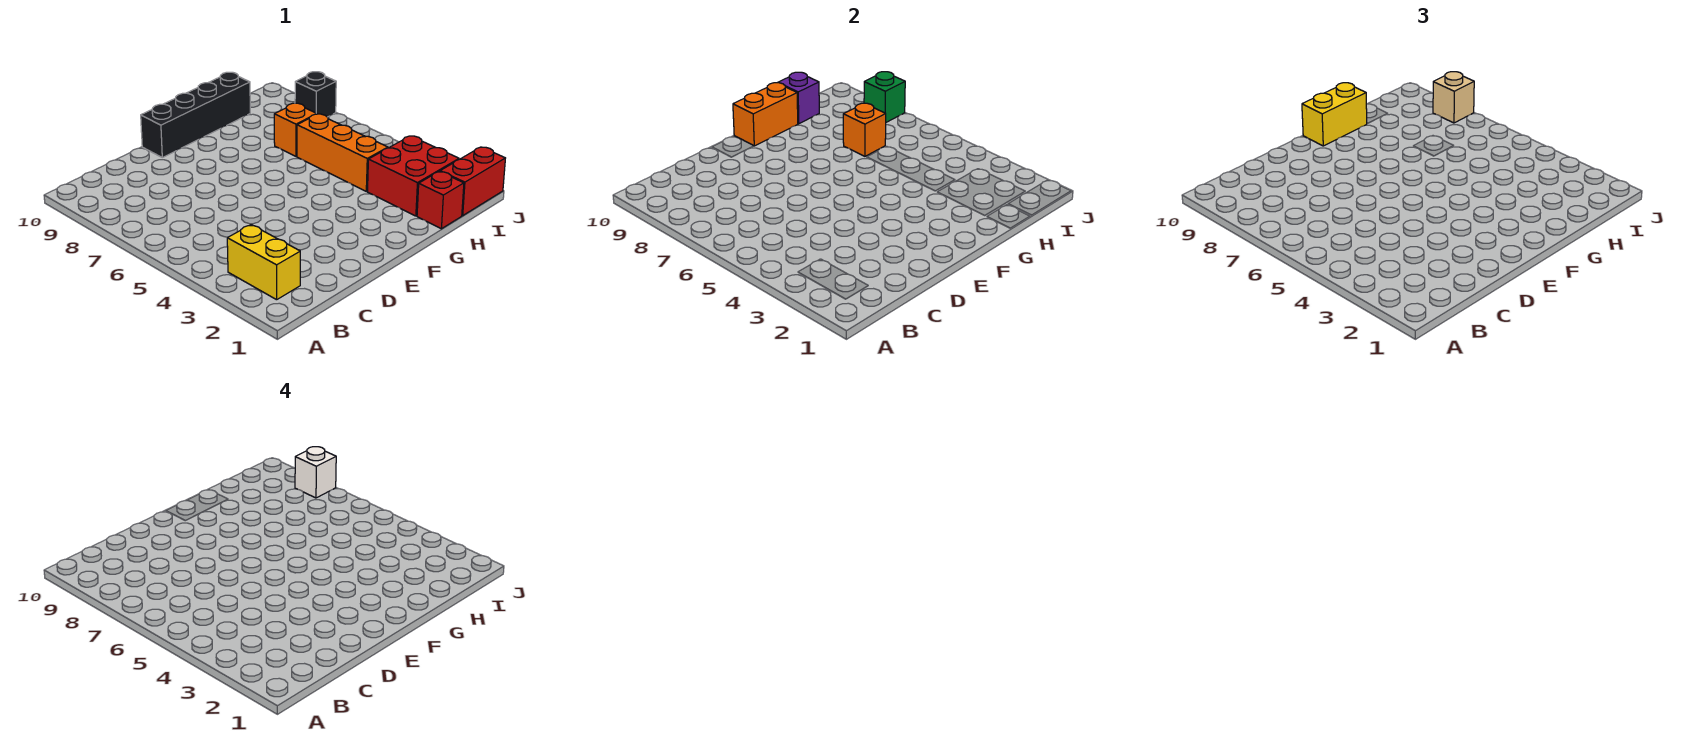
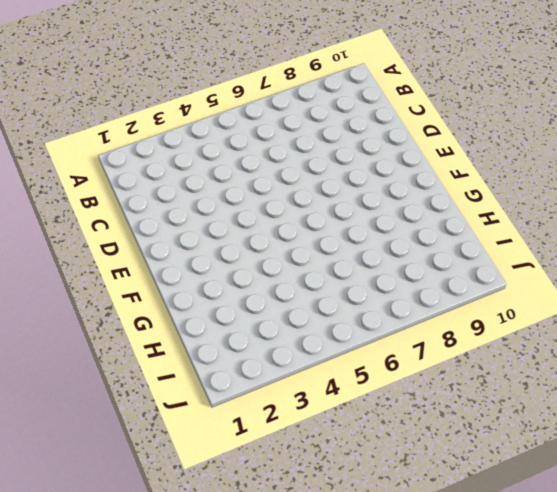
none -> yellow 1x2 brick [227,225,300,300]
none -> black 1x4 brick [141,72,250,158]
none -> red 1x1 brick [417,171,464,229]

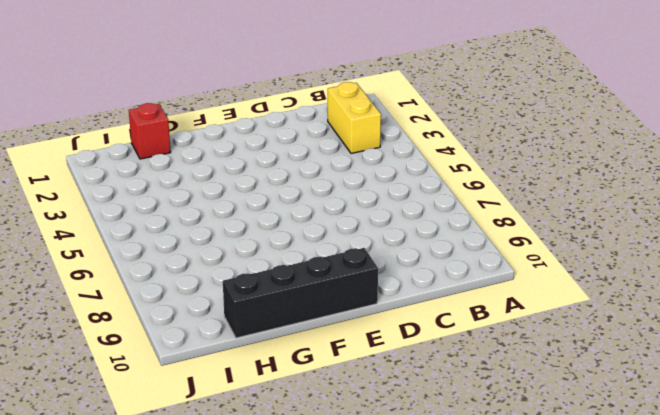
none -> red 2x2 brick [368,136,459,216]
none -> orange 1x3 brick [297,114,388,191]
none -> orange 1x1 brick [274,103,316,156]

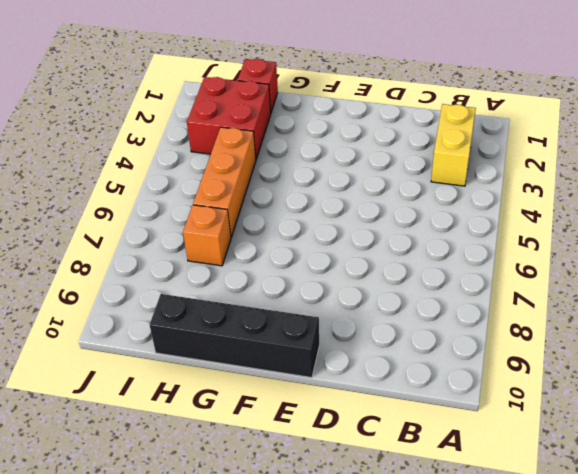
none -> red 1x2 brick [440,147,505,215]
none -> black 1x1 brick [295,72,336,117]
none -> orange 1x2 brick [733,83,798,146]

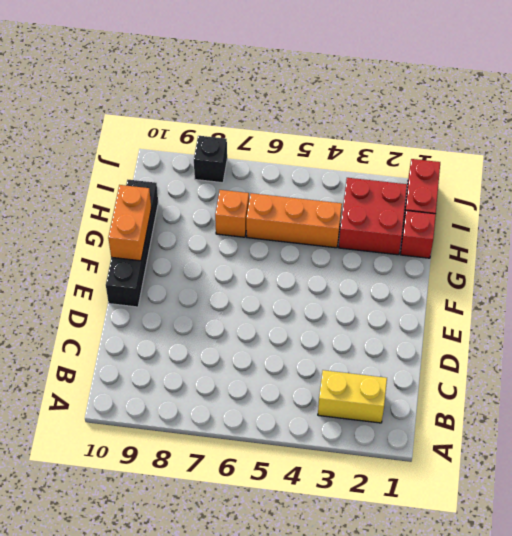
none -> orange 1x1 brick [843,103,886,156]
none -> purple 1x1 brick [778,72,819,124]
none -> green 1x1 brick [864,72,905,122]

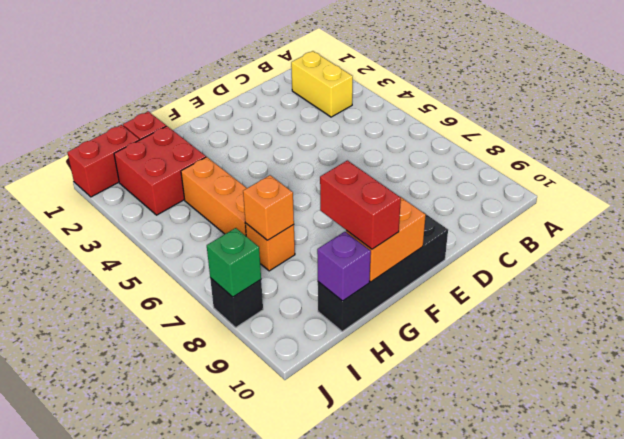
red 1x2 brick [320,160,401,249] -> yellow 1x2 brick [1302,83,1367,146]
none -> tan 1x1 brick [1433,72,1474,123]
none -> white 1x1 brick [295,447,336,498]

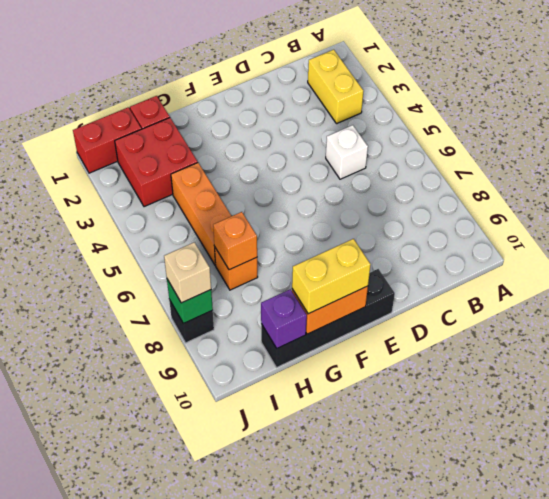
white 1x1 brick [326,125,368,179] -> white 1x1 brick moved to [295,447,336,498]

